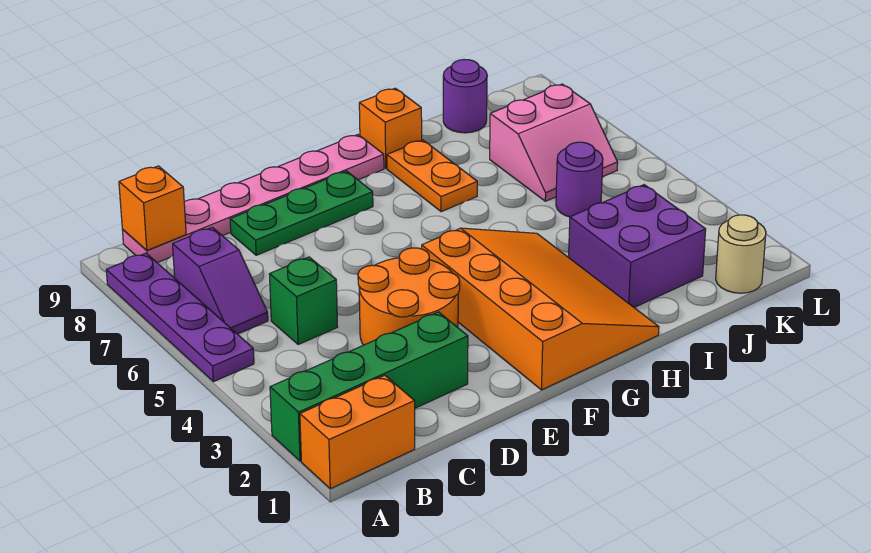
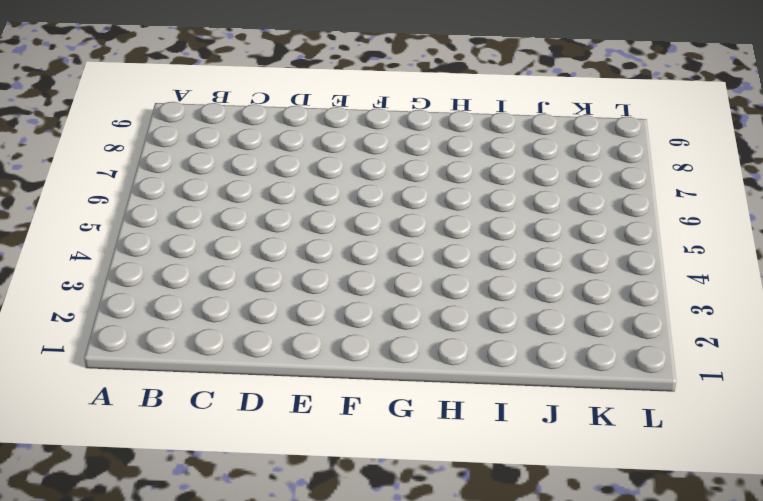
none -> orange 1x2 brick [300,375,415,489]
none -> green 1x4 brick [270,312,468,461]
none -> purple 1x4 plate [106,253,254,382]

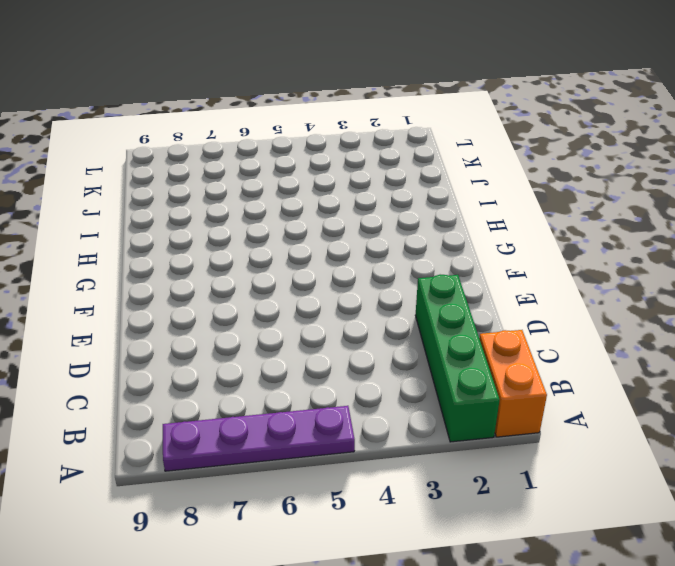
none -> purple 1x2 slope [173,227,268,334]
none -> pink 1x6 plate [122,135,384,263]
none -> green 1x1 brick [269,257,337,345]

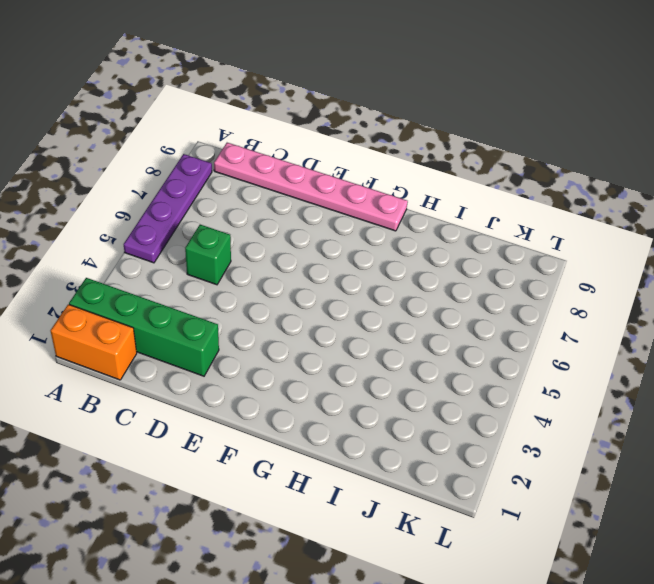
none -> purple 1x2 slope [173,227,268,334]
none -> orange 2x2 round brick [358,248,460,345]
none -> green 1x3 plate [230,171,373,255]

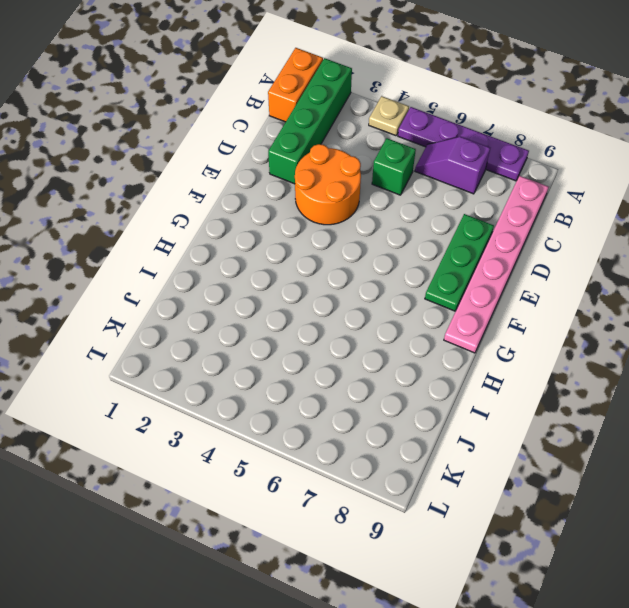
tan 1x1 plate [369,96,409,136] -> none
none -> orange 3x4 slope [422,228,659,390]
none -> orange 1x2 plate [387,140,477,212]
none -> orange 1x1 brick [359,88,422,168]

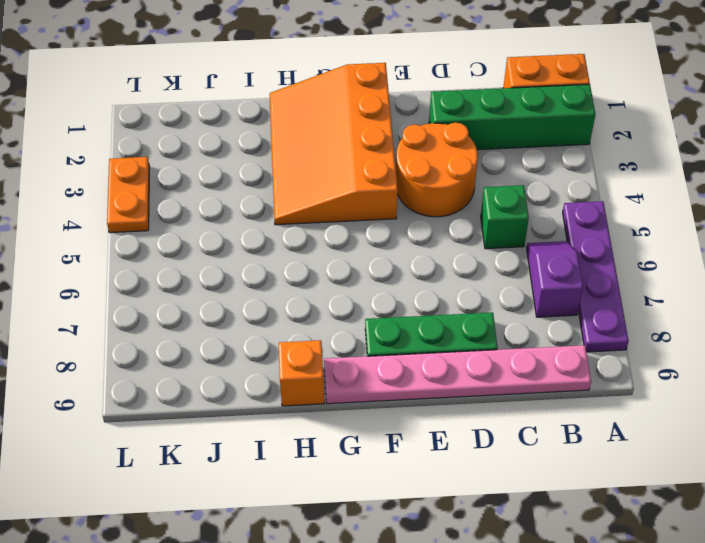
orange 1x2 plate [107,157,150,233] -> orange 1x2 plate moved to [387,140,477,212]
none -> purple 2x2 brick [569,185,706,307]
none -> purple 1x1 round brick [556,142,603,217]
none -> pink 2x2 slope [490,84,618,201]

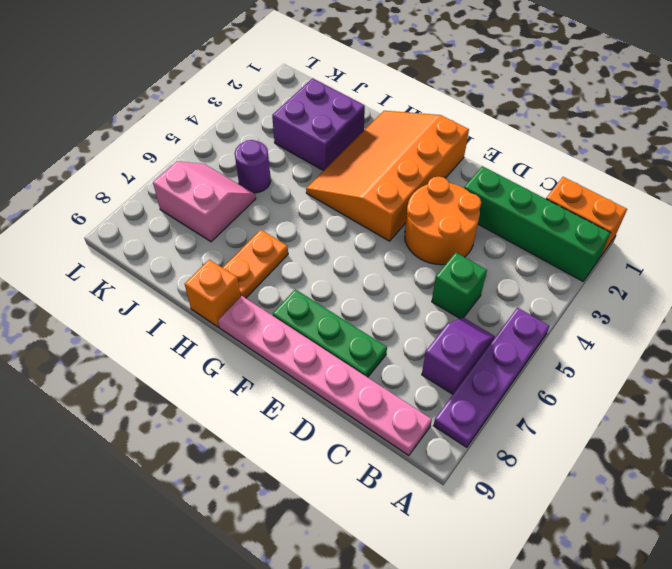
none -> purple 1x1 round brick [443,60,487,133]
none -> tan 1x1 round brick [716,215,766,293]
none -> orange 1x1 brick [119,166,186,250]

